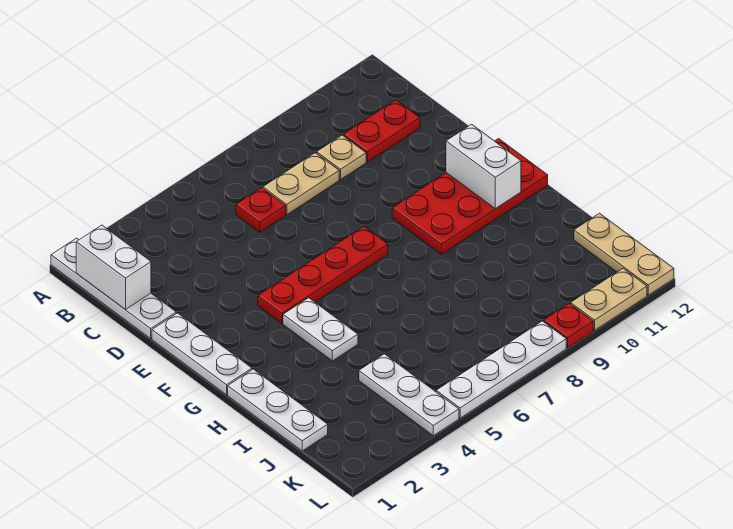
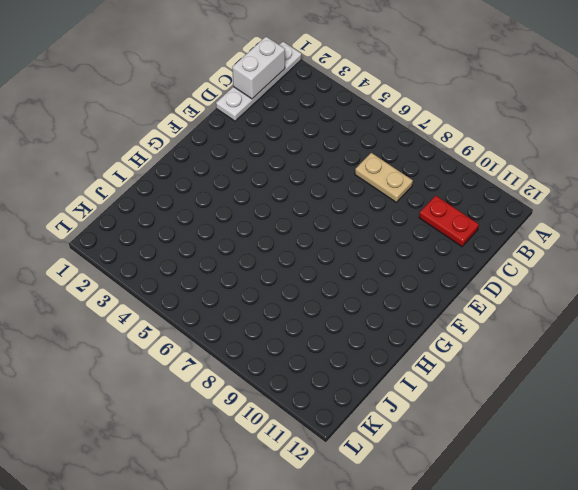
none -> red 1x1 plate [236,188,286,232]
none -> tan 1x1 plate [317,135,366,179]
none -> white 1x3 plate [152,313,252,395]

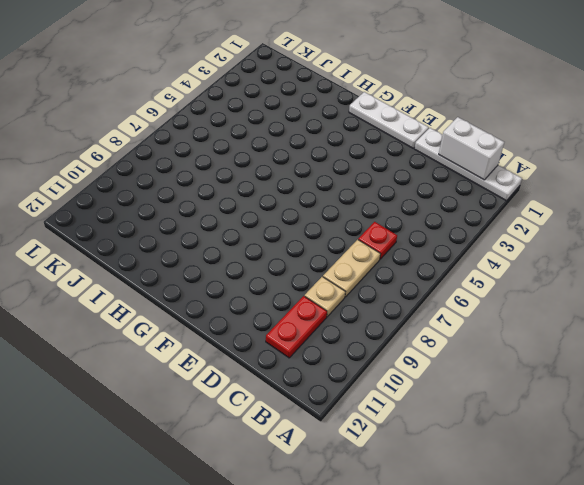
none -> red 1x4 plate [258,226,388,323]
none -> red 2x4 plate [392,139,548,254]
none -> white 1x2 plate [283,298,358,361]

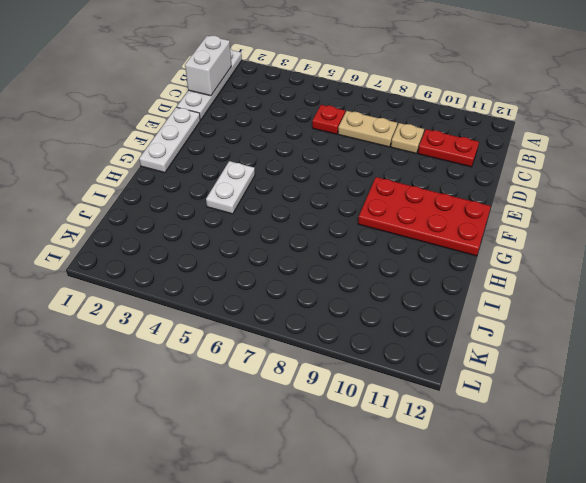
none -> red 1x4 plate [258,226,388,323]
none -> white 1x3 plate [228,369,328,451]
none -> white 1x3 plate [359,354,459,436]

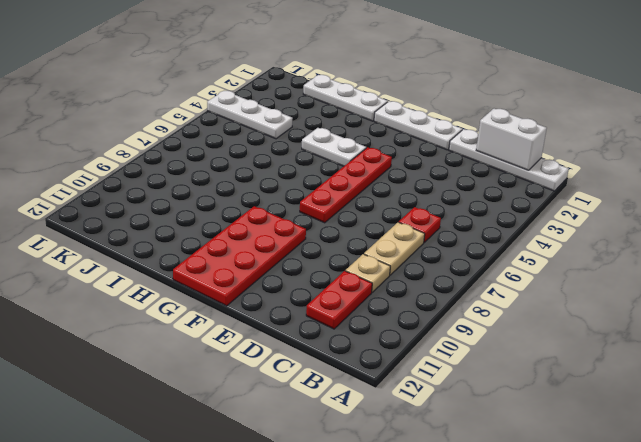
none -> tan 1x3 plate [574,213,674,295]
none -> white 1x4 plate [436,321,566,418]
none -> red 1x1 plate [544,303,593,348]

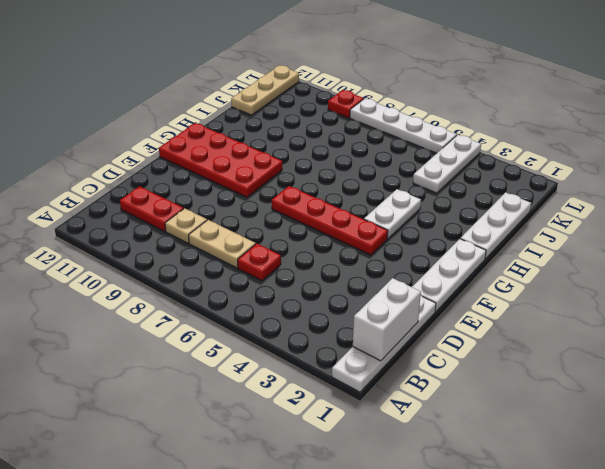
none -> tan 1x2 plate [571,269,647,330]
none -> white 1x2 brick [446,124,521,209]

